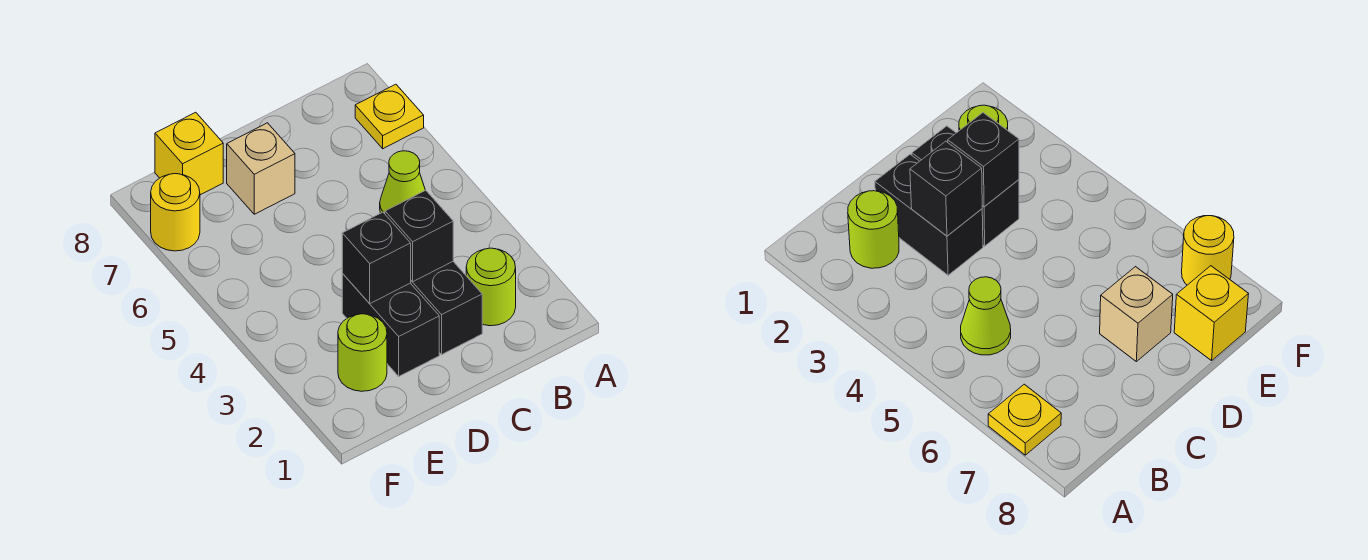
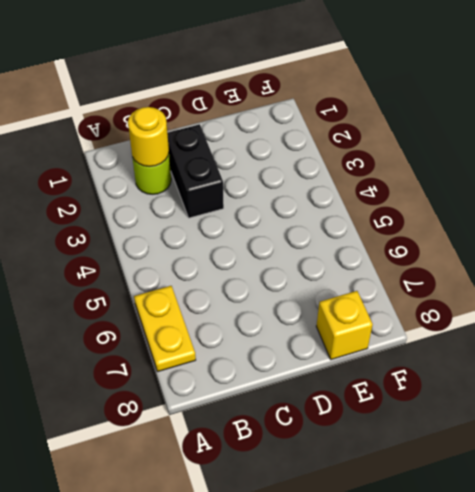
yellow 1x2 plate [134,286,196,372] -> yellow 1x1 plate [355,84,424,149]
yellow 1x1 round brick [128,107,169,167] -> yellow 1x1 round brick moved to [151,174,200,251]
none -> lime 1x1 cone [380,151,425,214]
none -> black 1x2 brick [342,274,439,376]

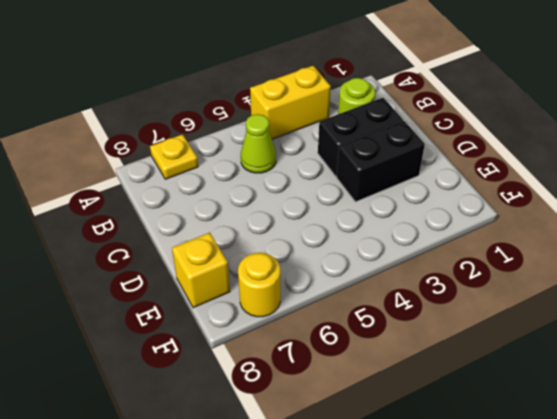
yellow 1x2 brick [250,66,331,139] -> none
none -> tan 1x1 brick [227,123,295,214]
none -> lime 1x1 round brick [338,314,387,391]

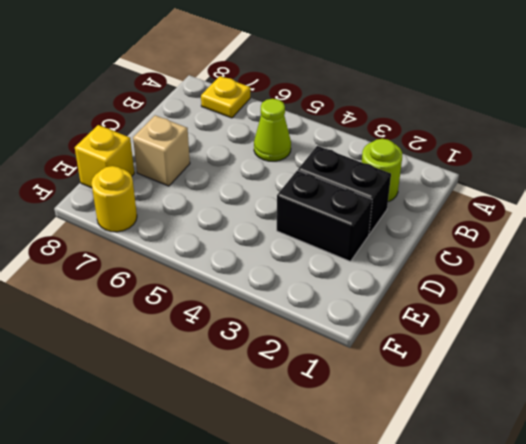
none -> lime 1x1 round brick [338,314,387,391]
none -> black 1x1 brick [385,190,453,282]

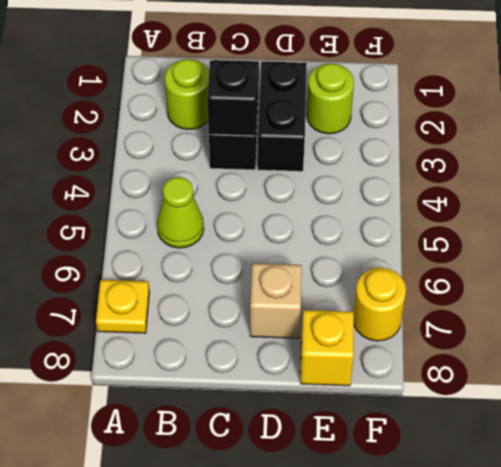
none -> black 1x1 brick [342,212,411,303]

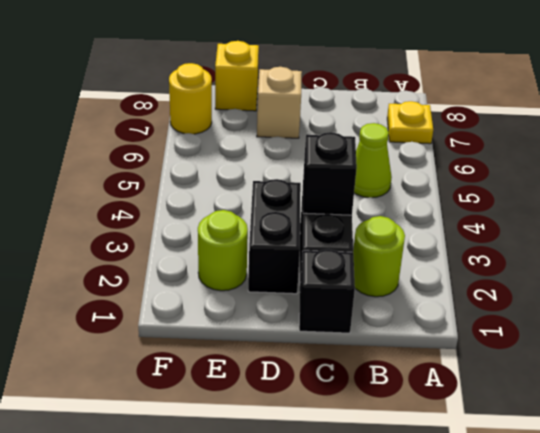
black 1x1 brick [299,249,355,333] -> black 1x1 brick moved to [342,212,411,303]

